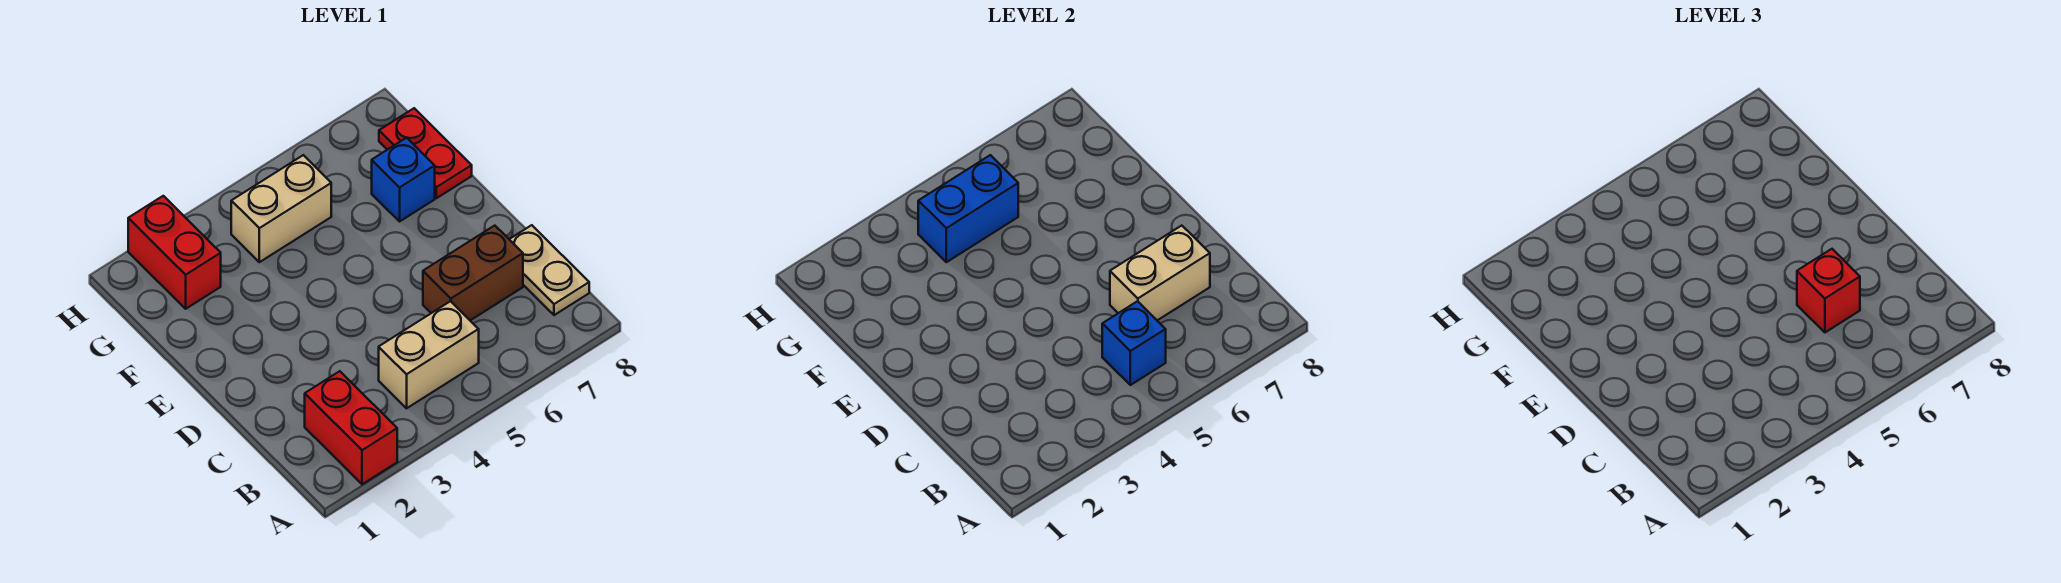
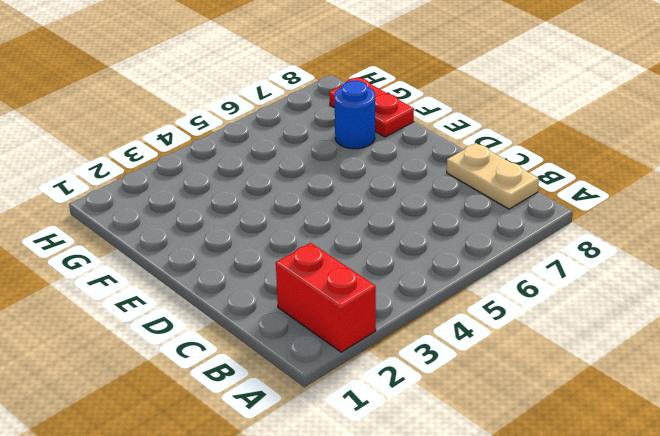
blue 1x1 round brick [335,81,375,149] -> blue 1x1 brick [372,138,435,221]
none -> tan 1x2 brick [379,301,479,408]
none -> brown 1x2 brick [423,226,523,320]
none -> red 1x2 brick [128,196,221,309]

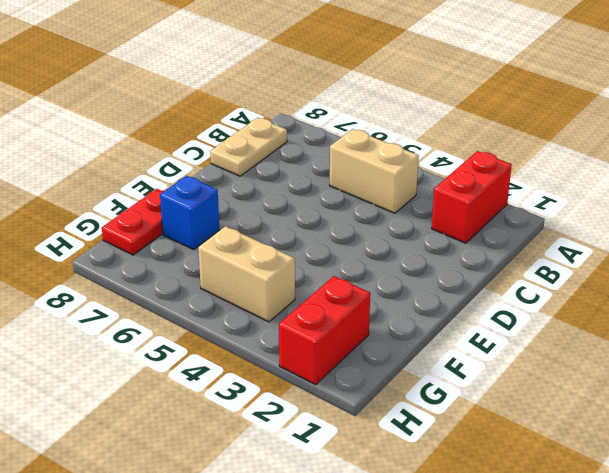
none -> brown 1x2 brick [423,226,523,320]
none -> blue 1x1 brick [1102,301,1166,385]
none -> tan 1x2 brick [1110,226,1210,320]

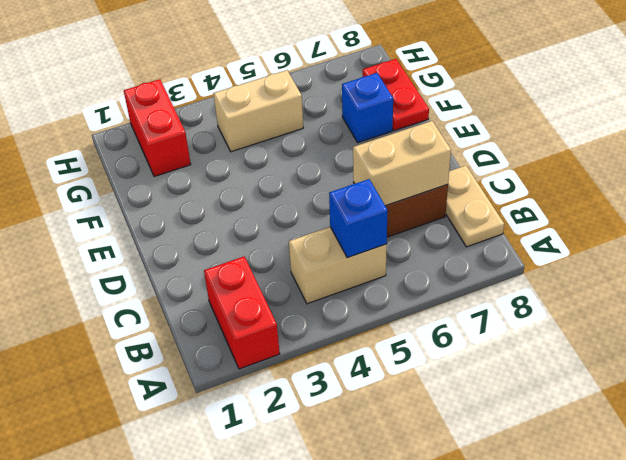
none -> blue 1x2 brick [918,155,1018,262]
none -> red 1x1 brick [1797,249,1860,332]

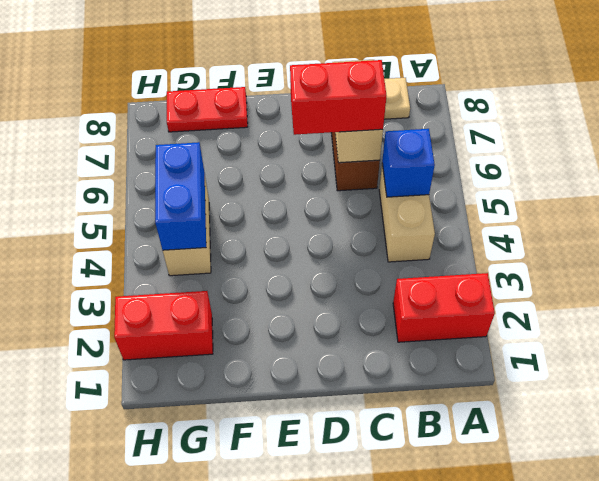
red 1x2 brick [290,60,387,135] -> red 1x1 brick [1797,249,1860,332]
none -> blue 1x1 brick [372,138,435,221]

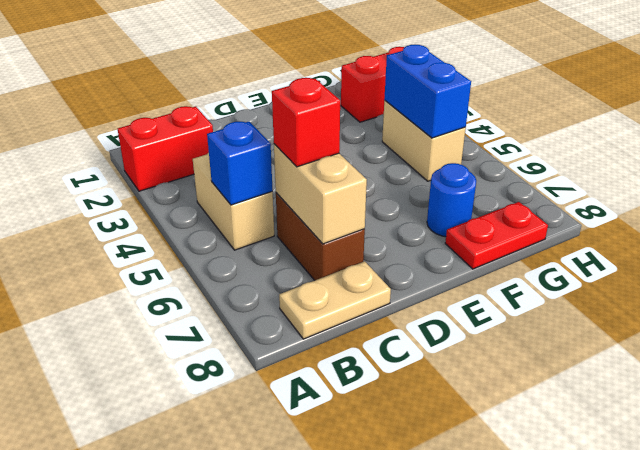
blue 1x1 round brick [427,163,476,237] -> blue 1x1 brick [372,138,435,221]

